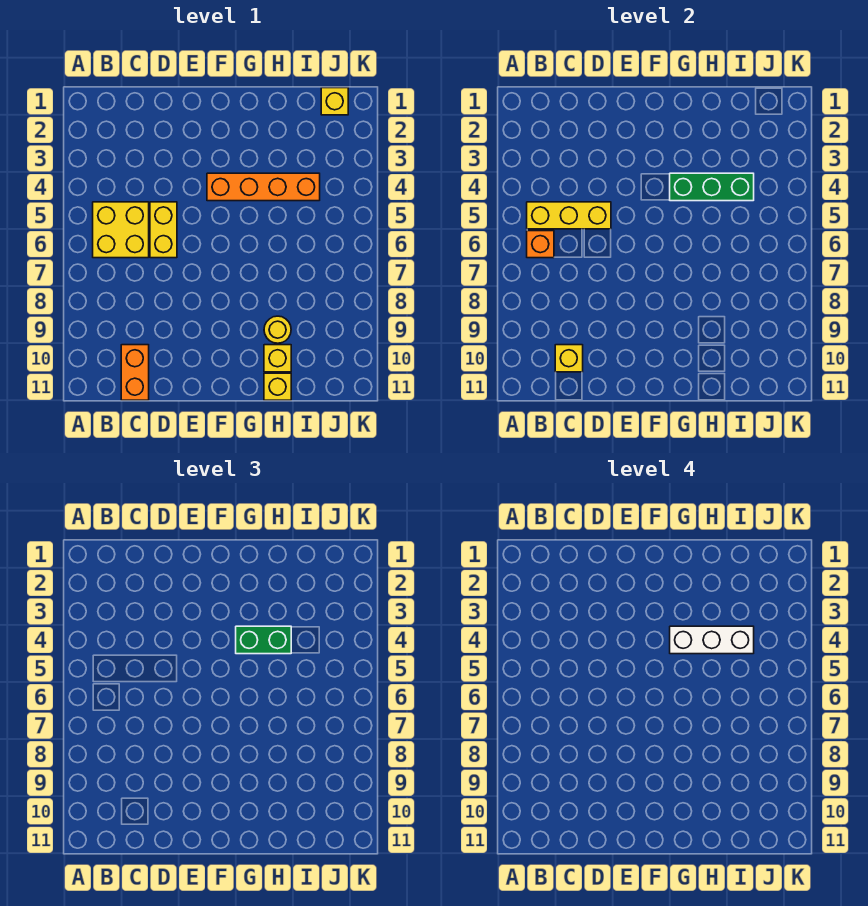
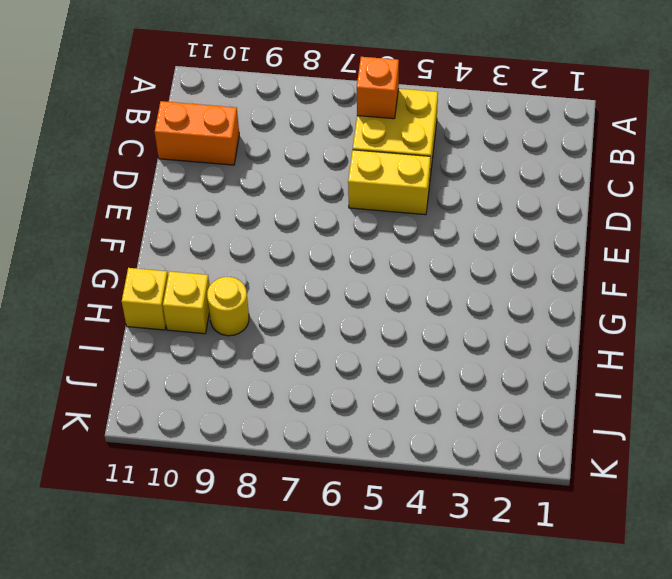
none -> orange 1x4 brick [207,173,320,201]
none -> yellow 1x1 brick [321,88,348,115]
none -> yellow 1x3 brick [527,202,611,229]

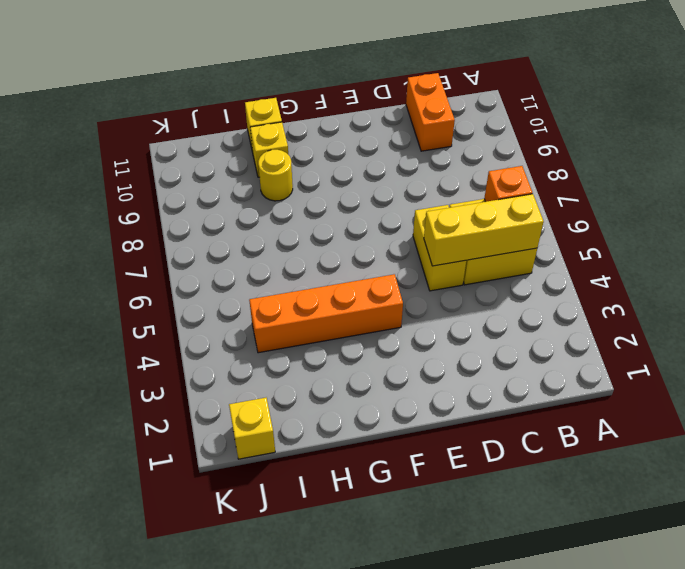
none -> yellow 1x1 brick [555,345,583,372]
none -> green 1x3 brick [670,173,754,201]
none -> green 1x2 brick [236,626,291,654]

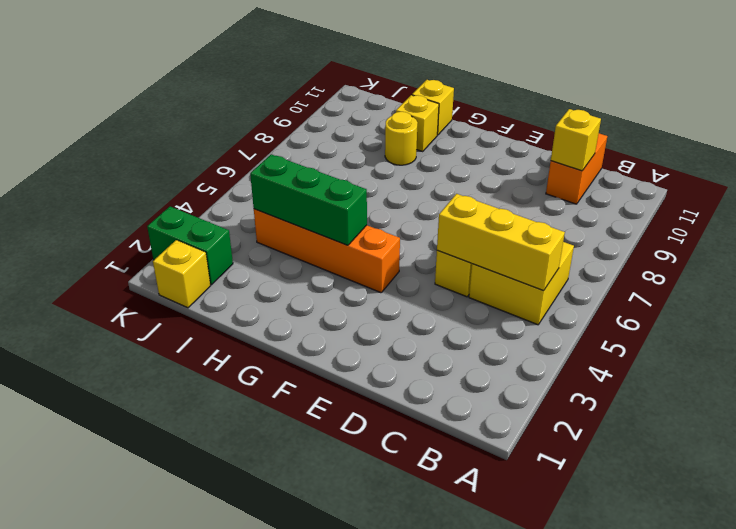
green 1x2 brick [147,207,233,285] -> green 1x2 brick moved to [236,626,291,654]
none -> orange 1x1 brick [527,231,554,258]
none -> white 1x3 brick [670,626,754,654]

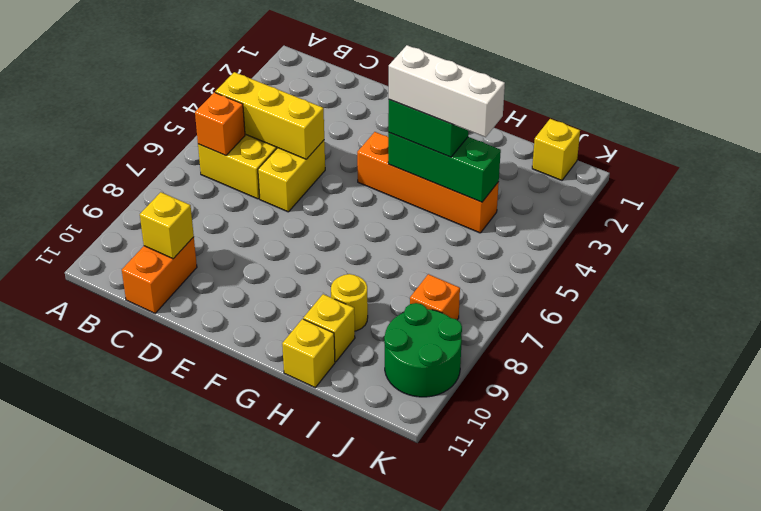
orange 1x1 brick [410,274,460,320] -> none
green 2x2 round brick [384,303,462,397] -> none

